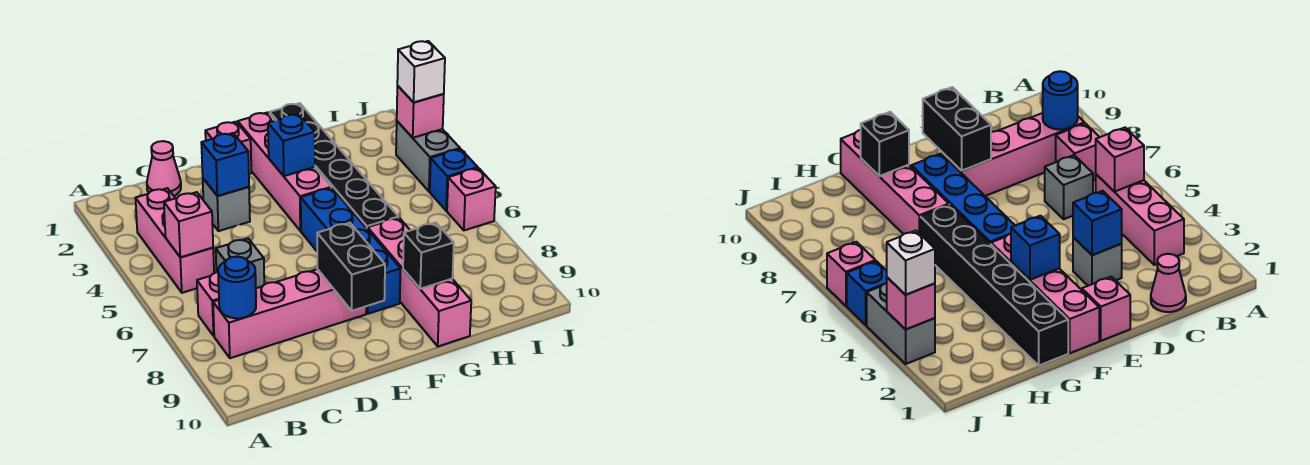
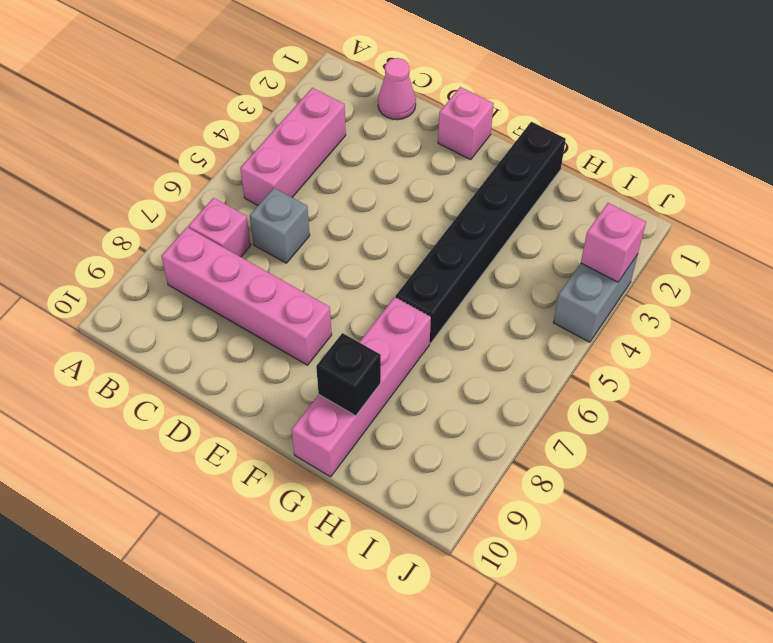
none -> grey 1x1 brick [203,179,250,231]
none -> pink 1x4 brick [238,112,331,231]
none -> blue 1x4 brick [301,188,400,314]

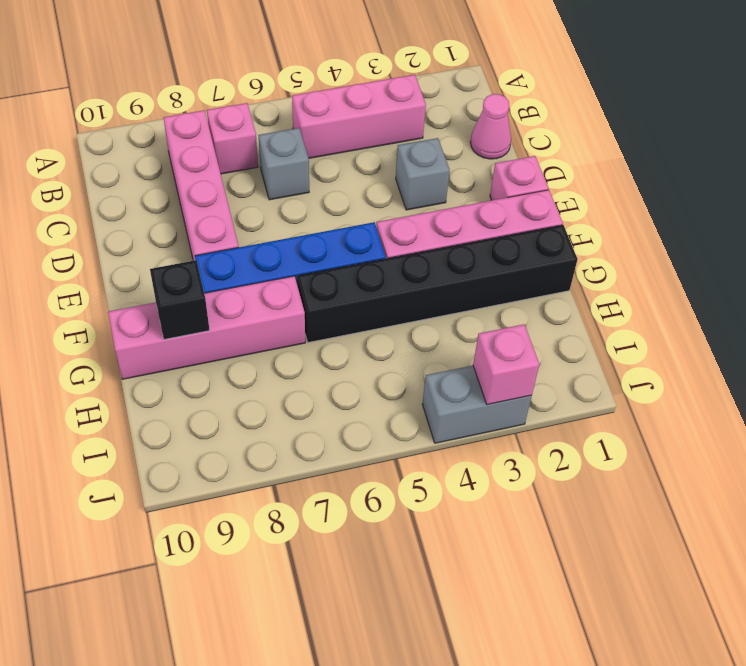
none -> blue 1x1 brick [430,149,478,211]
none -> pink 1x1 brick [447,168,496,230]
none -> pink 1x1 brick [164,192,213,257]

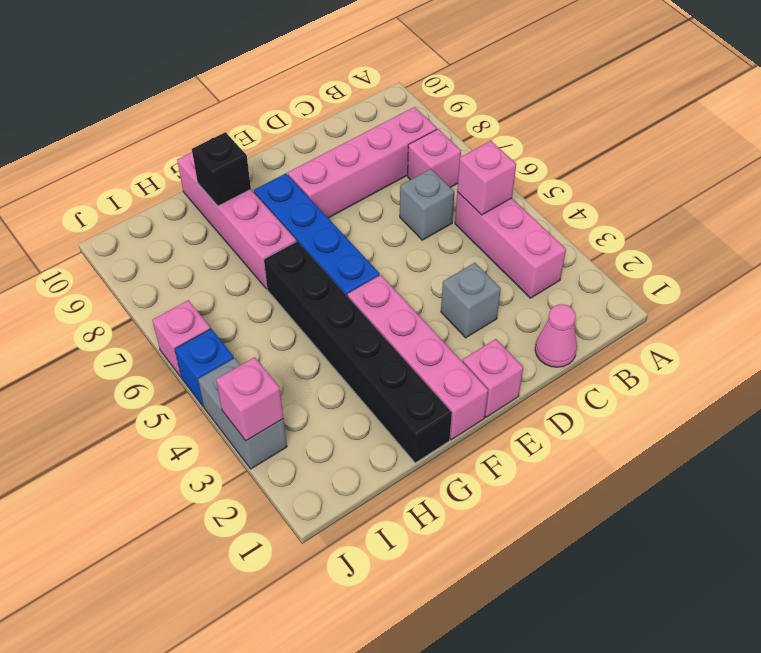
none -> blue 1x1 round brick [218,256,256,318]
none -> blue 1x1 brick [201,133,249,196]
none -> black 1x2 brick [317,223,385,311]

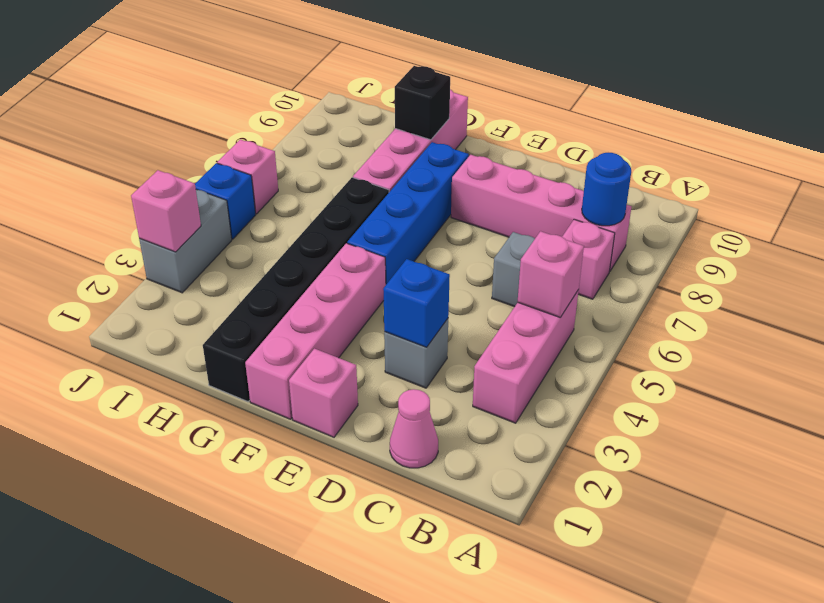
none -> black 1x2 brick [317,223,385,311]
none -> blue 1x1 brick [268,114,315,176]
none -> white 1x1 brick [397,41,445,102]

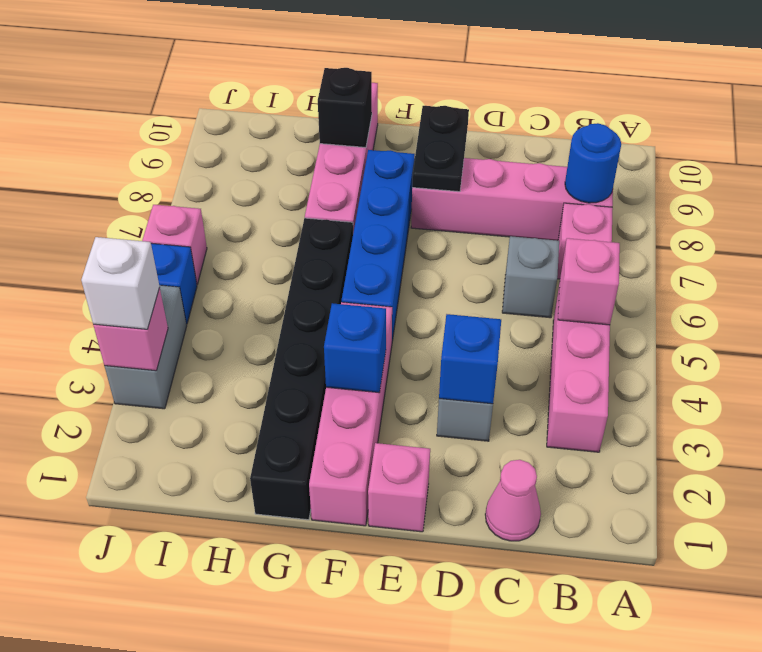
black 1x2 plate [412,106,469,192] -> black 1x2 brick [317,223,385,311]

